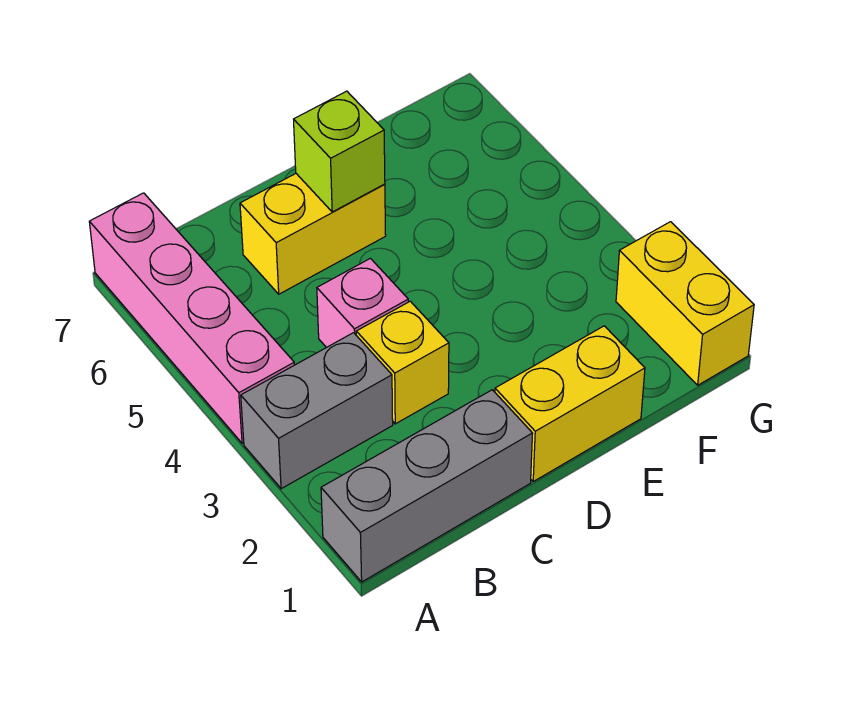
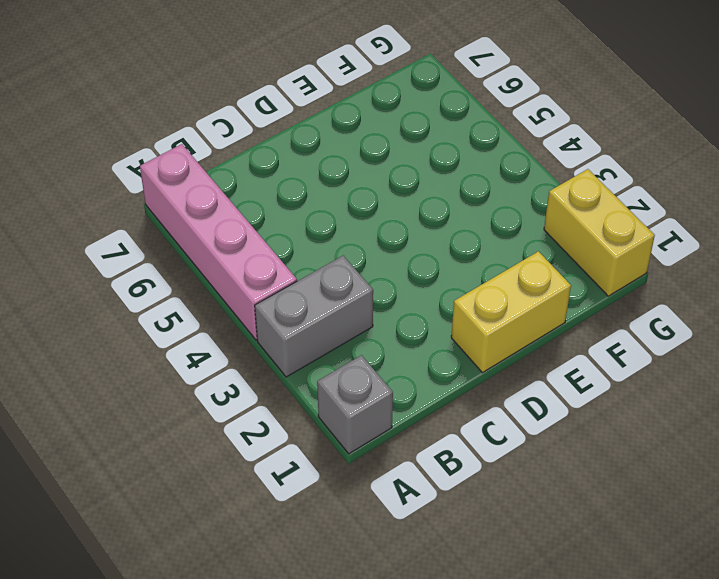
grey 1x1 brick [317,355,393,454] -> grey 1x3 brick [321,390,533,582]
none -> yellow 1x1 brick [356,301,449,424]
none -> pink 1x1 brick [317,258,408,348]

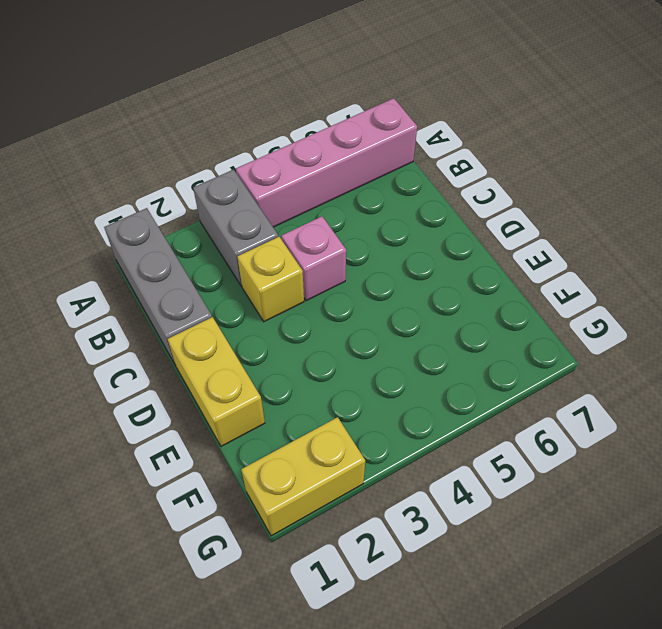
none -> yellow 1x2 brick [240,174,386,294]
none -> lime 1x1 brick [294,91,385,212]

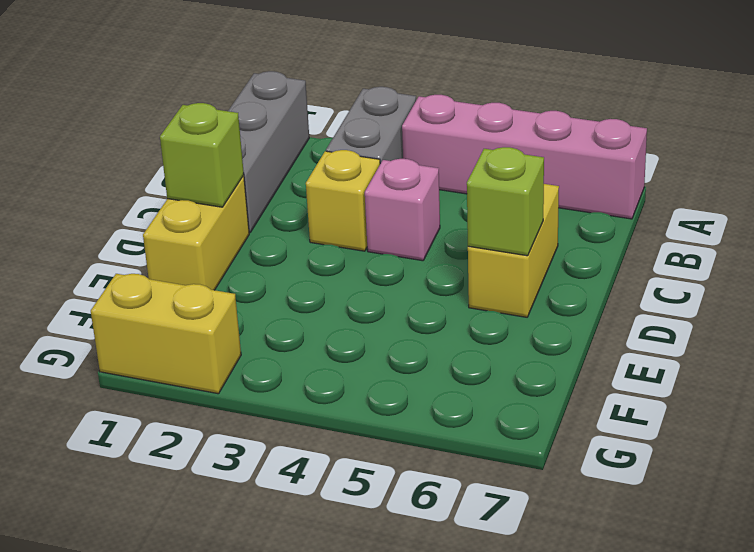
lime 1x1 brick [160,103,244,207] -> none

